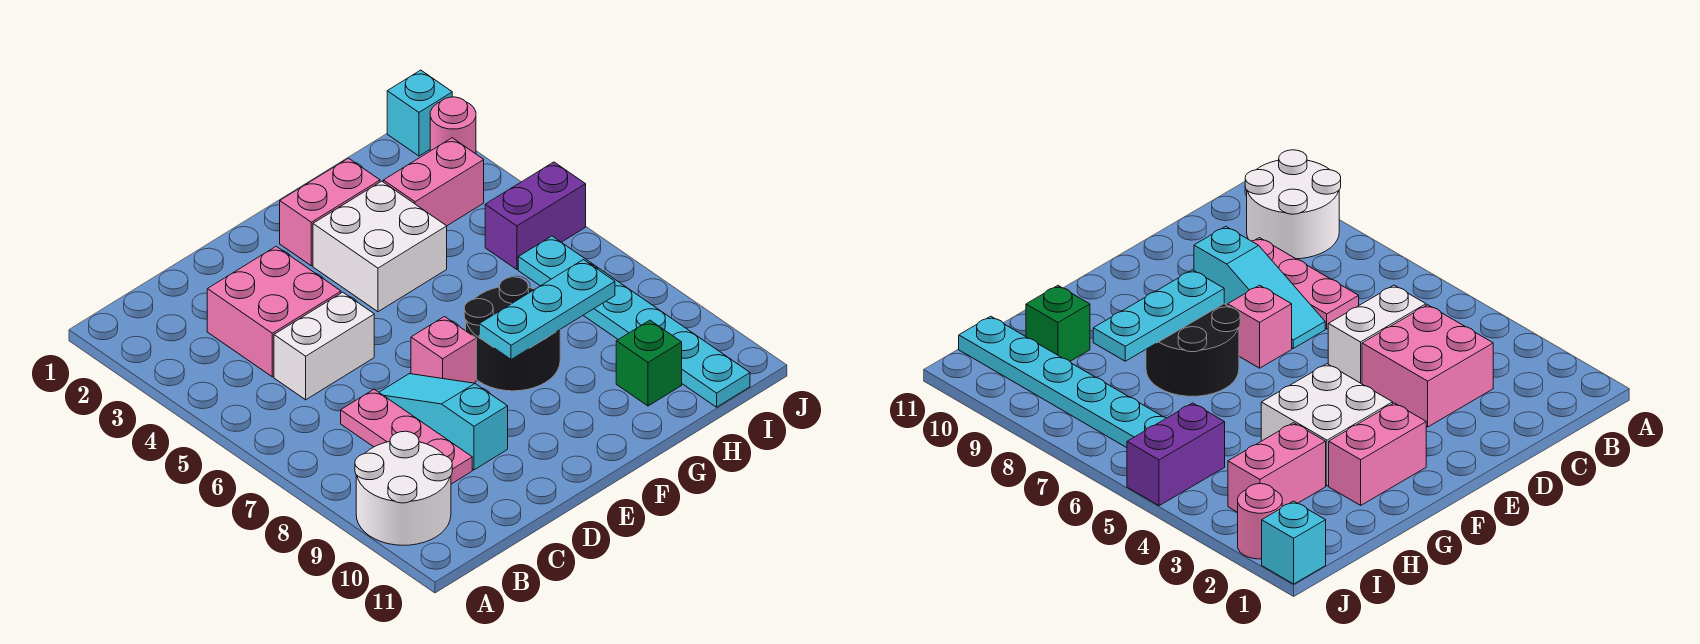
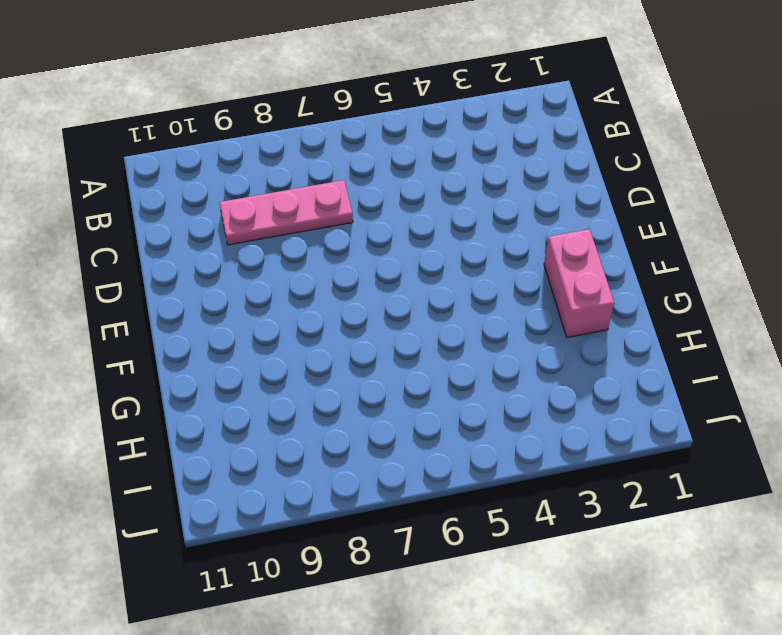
none -> white 2x2 round brick [355,431,452,545]
none -> pink 2x2 brick [207,246,341,377]
none -> white 1x2 brick [274,292,374,400]

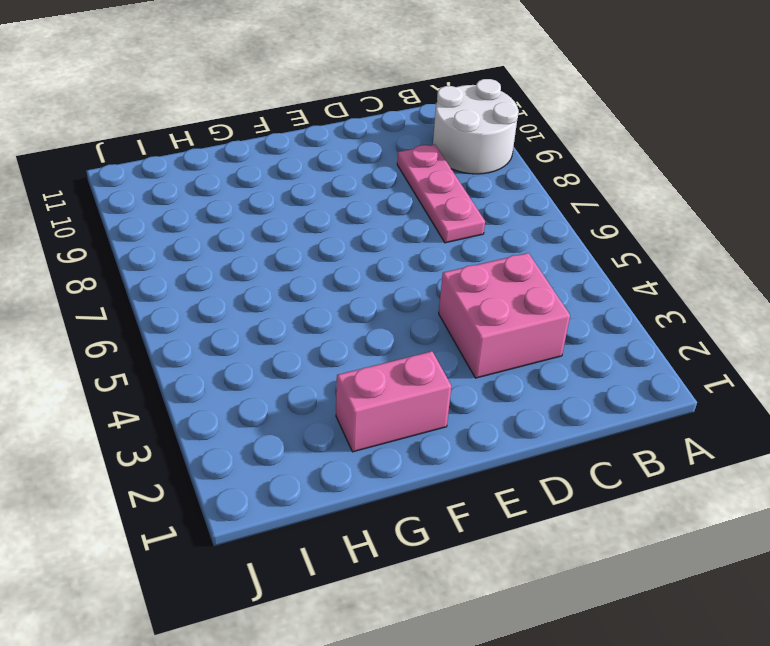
none -> white 1x2 brick [274,292,374,400]
none -> cyan 1x3 slope [379,374,508,470]
none -> pink 1x1 brick [411,317,476,383]

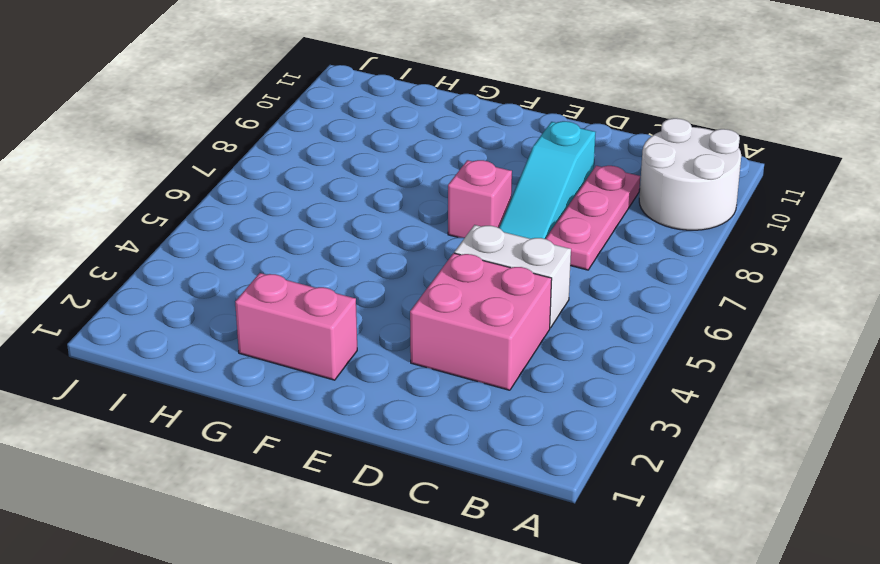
none -> white 2x2 brick [313,181,447,312]
none -> black 2x2 round brick [464,277,560,391]
none -> pink 1x2 brick [383,138,484,226]

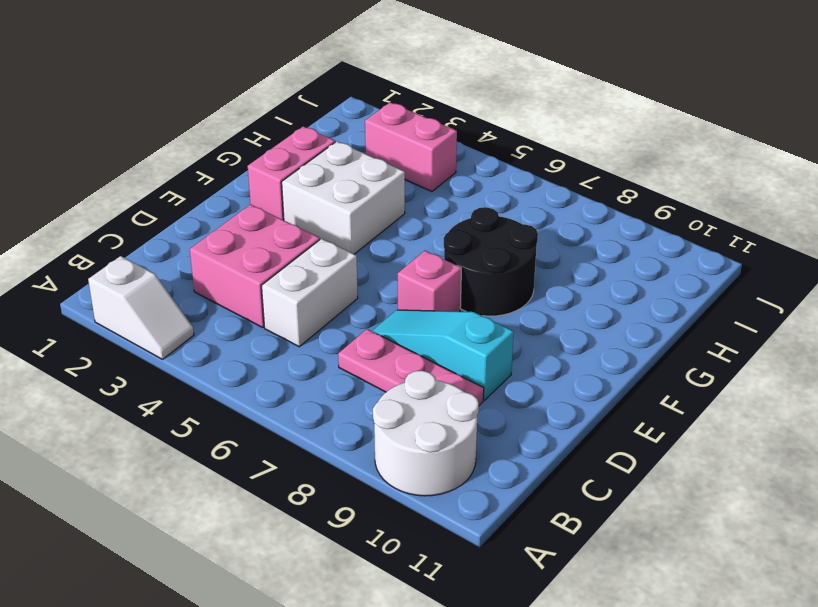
white 1x2 slope [88,256,194,359] -> none
pink 1x2 brick [365,103,457,191] -> pink 1x2 brick turned to [383,138,484,226]
none -> green 1x1 brick [616,320,682,406]
none -> purple 1x2 brick [485,162,586,269]
none -> cyan 1x6 plate [518,236,750,407]

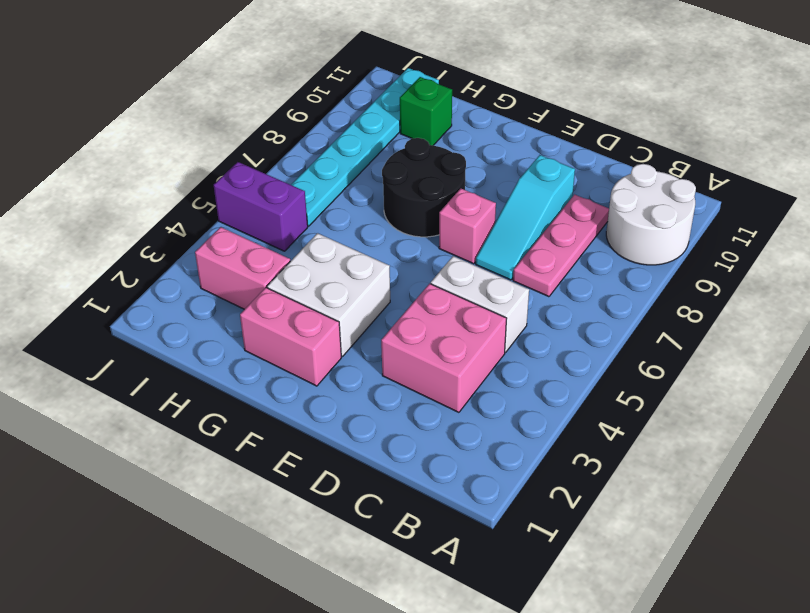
none -> cyan 1x1 brick [387,70,452,156]
none -> pink 1x1 round brick [430,97,476,154]
none -> cyan 1x3 plate [479,260,615,359]

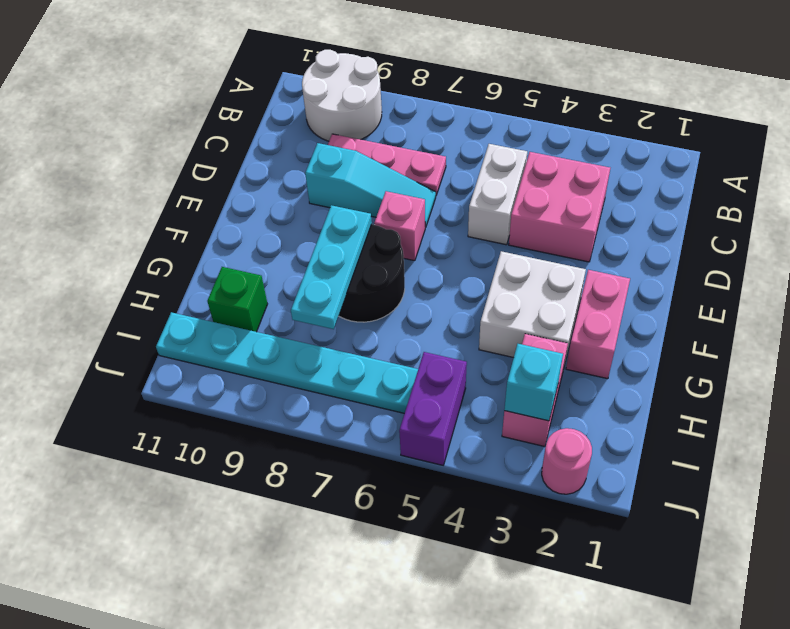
cyan 1x1 brick [504,344,563,421] -> cyan 1x1 brick moved to [387,70,452,156]

